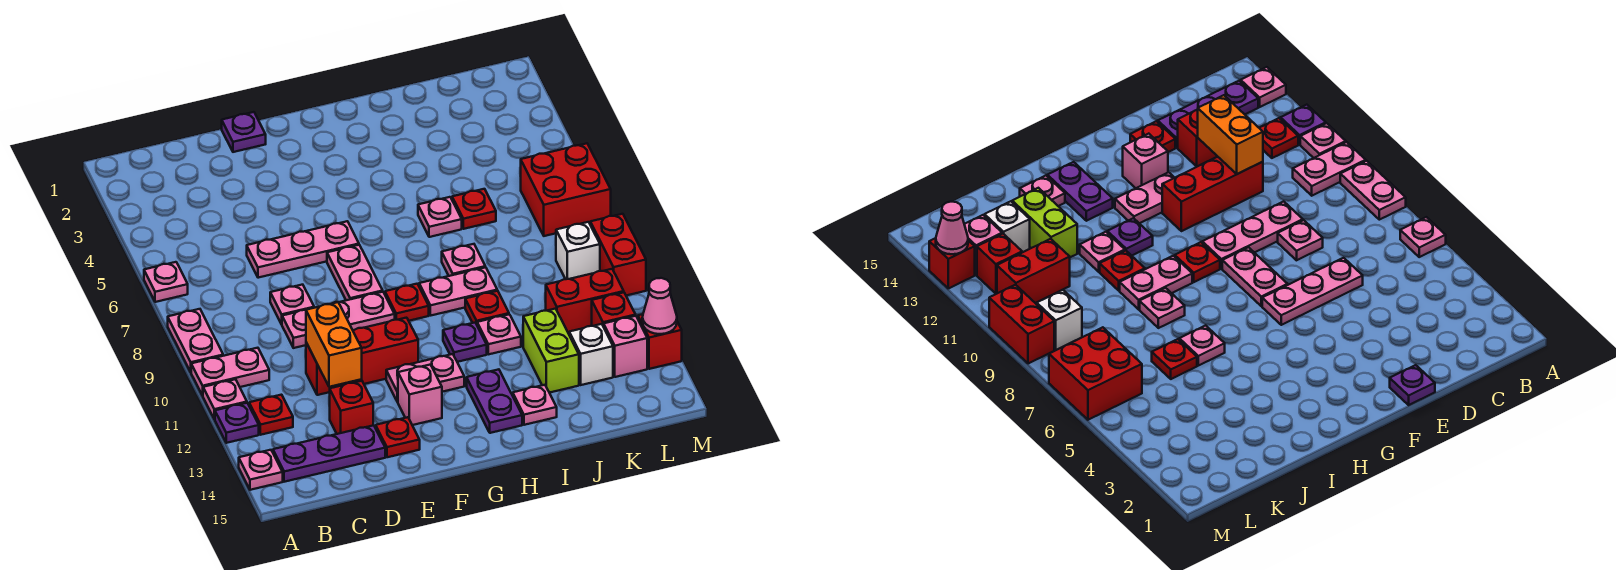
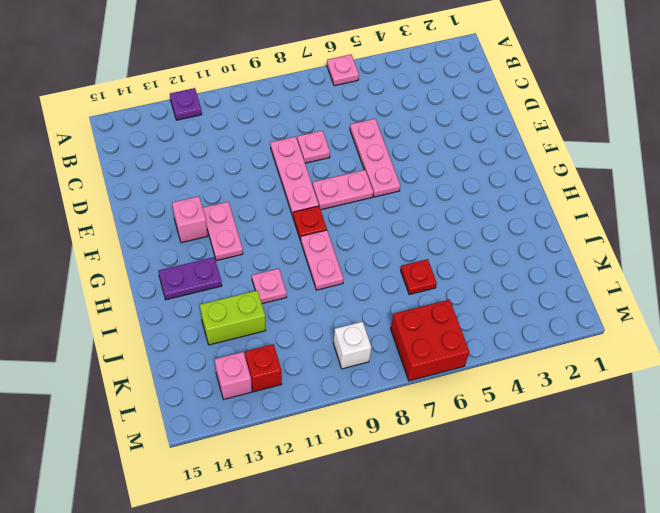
none -> pink 1x2 plate [168,309,223,372]
none -> pink 1x2 plate [191,348,269,396]
none -> pink 1x1 plate [203,379,247,419]
none -> pink 1x1 plate [239,450,283,490]

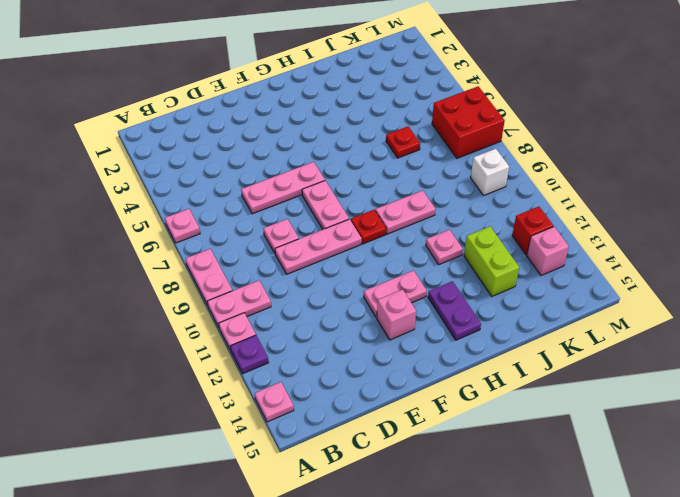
none -> red 1x1 plate [249,395,293,435]
none -> purple 1x3 plate [273,425,385,482]
none -> red 1x3 brick [306,318,418,395]
none -> red 1x1 brick [330,381,373,434]

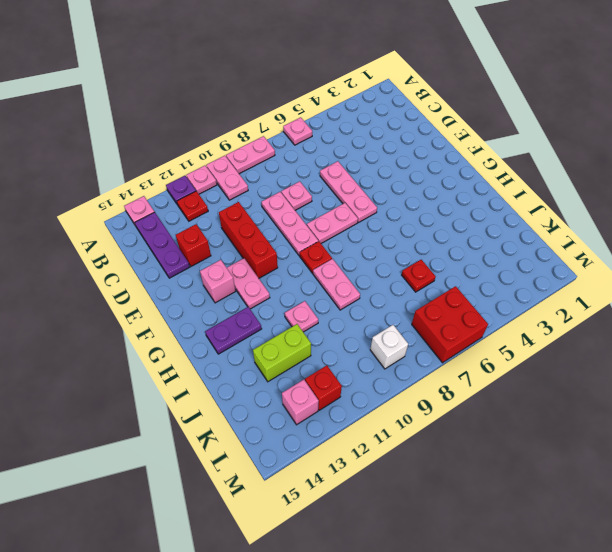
none -> purple 1x1 plate [222,112,266,152]
none -> red 1x1 plate [376,417,420,457]
none -> purple 1x1 plate [443,323,487,362]
none -> pink 1x1 plate [418,197,462,237]

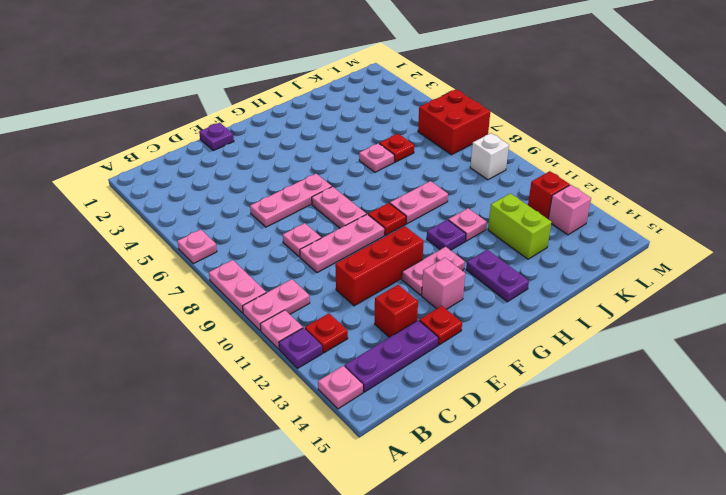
none -> pink 1x1 plate [442,244,485,276]
none -> red 1x1 plate [465,291,509,324]
none -> pink 1x1 plate [513,385,557,425]
none -> red 1x2 brick [546,269,624,334]

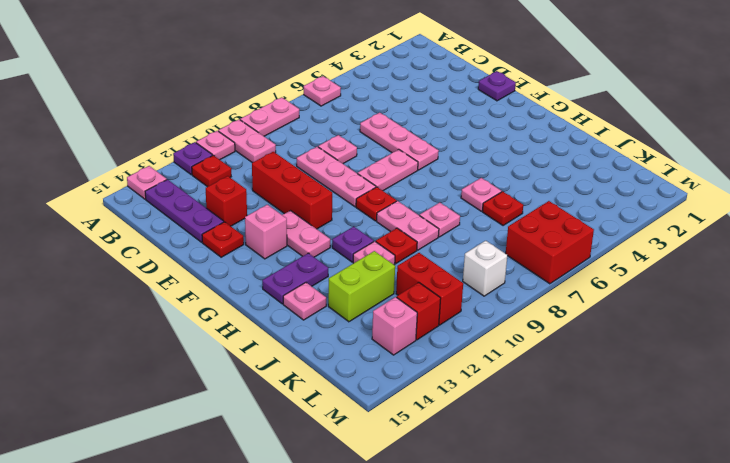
none -> white 1x1 brick [569,324,613,385]
none -> red 1x2 brick [590,214,646,296]
none -> red 1x1 brick [638,314,682,369]
none -> orange 1x2 brick [306,302,362,387]

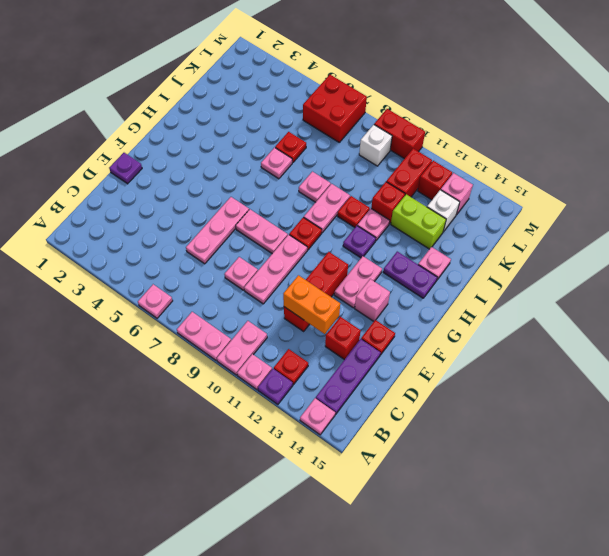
red 1x1 brick [371,182,405,224] -> red 1x1 brick moved to [638,314,682,369]
none -> pink 1x1 cone [642,278,677,334]

